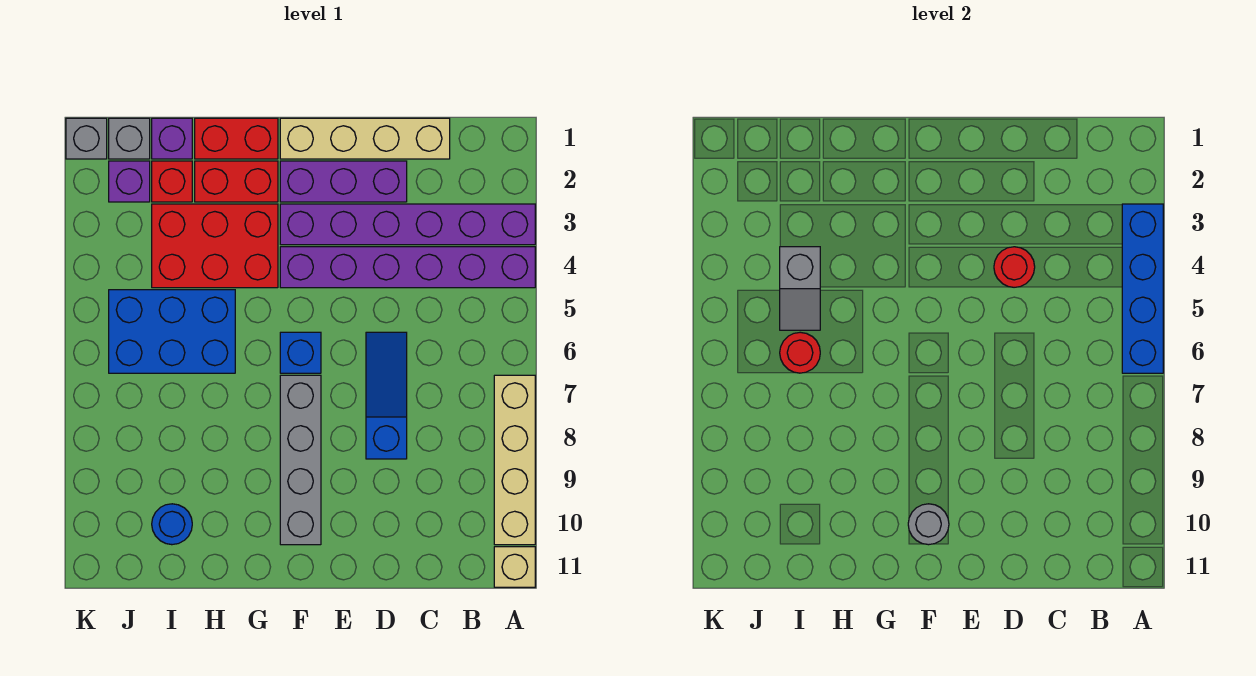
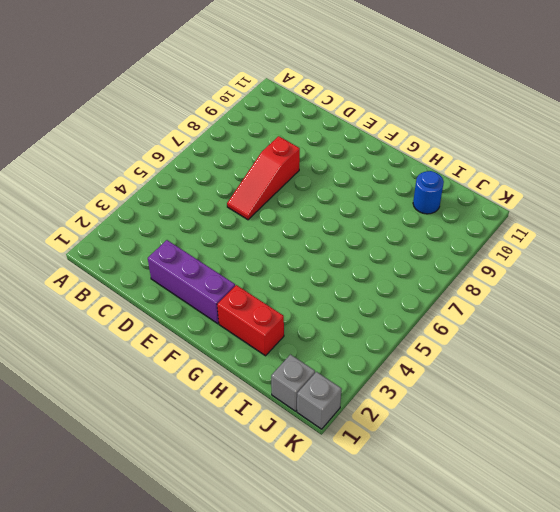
red 1x3 slope [227,136,300,220] -> blue 1x3 slope [366,332,407,459]
none -> purple 1x6 brick [280,204,535,245]
none -> purple 1x6 brick [280,247,535,288]
none -> tan 1x4 brick [494,375,535,545]

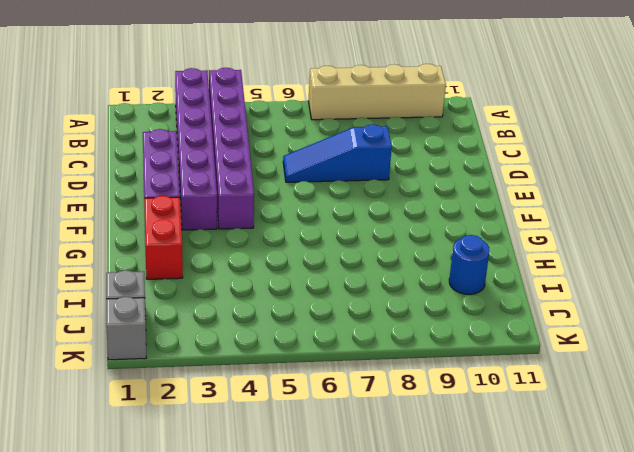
none -> tan 1x1 brick [494,547,535,587]
none -> tan 1x4 brick [280,118,450,159]
none -> blue 1x1 brick [280,332,321,373]

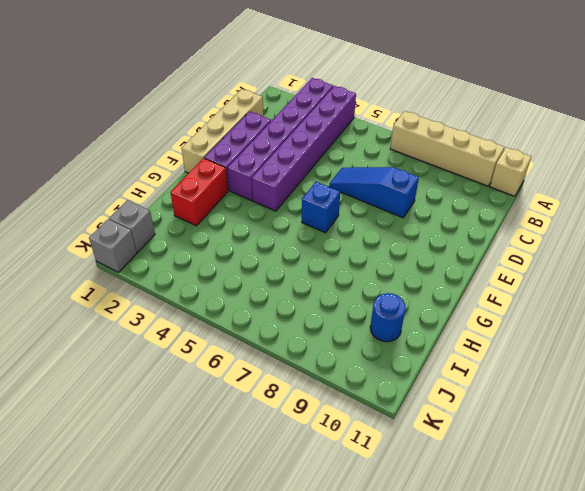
none -> grey 1x4 brick [280,375,321,545]
none -> red 1x2 brick [195,118,278,159]
none -> red 2x3 brick [152,204,278,288]

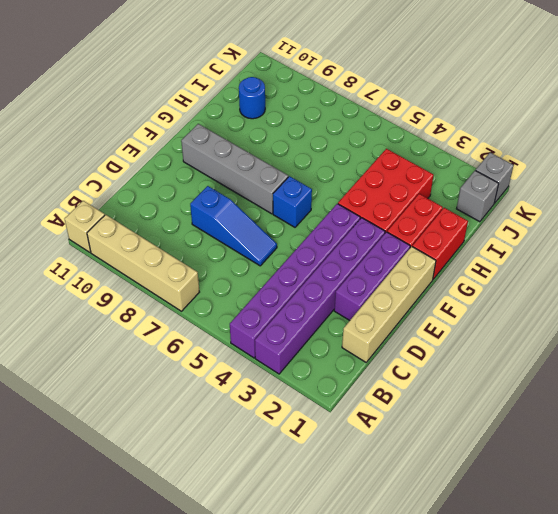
none -> blue 2x3 brick [109,290,235,373]
none -> purple 1x1 brick [152,118,192,159]
none -> red 1x1 brick [152,161,192,202]

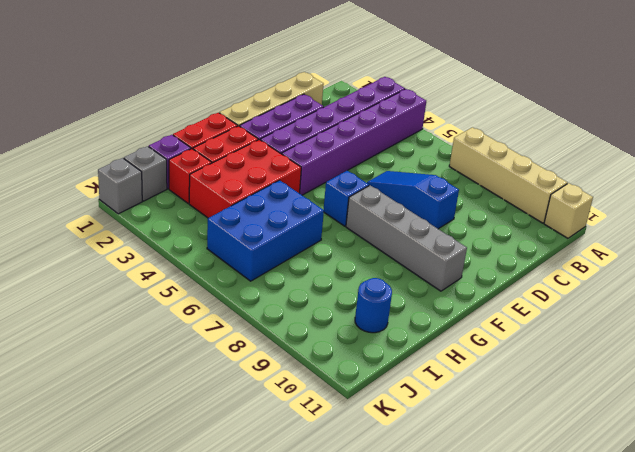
none -> purple 1x1 brick [109,161,150,202]
none -> blue 1x4 brick [1122,204,1163,373]
none -> red 1x1 round brick [994,247,1035,287]

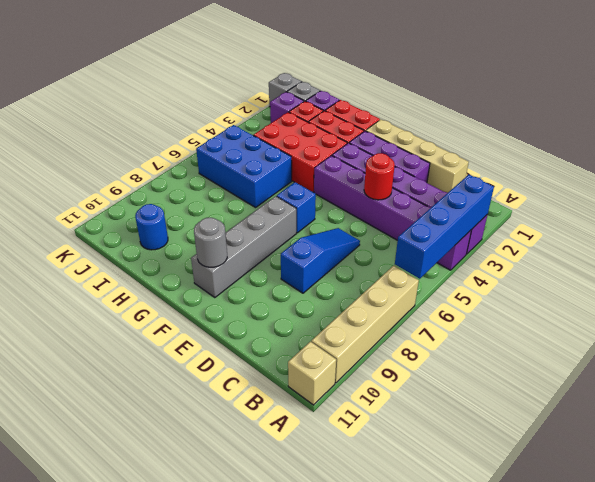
none -> grey 1x2 slope [780,247,820,330]
none -> red 1x1 round brick [780,332,820,373]

